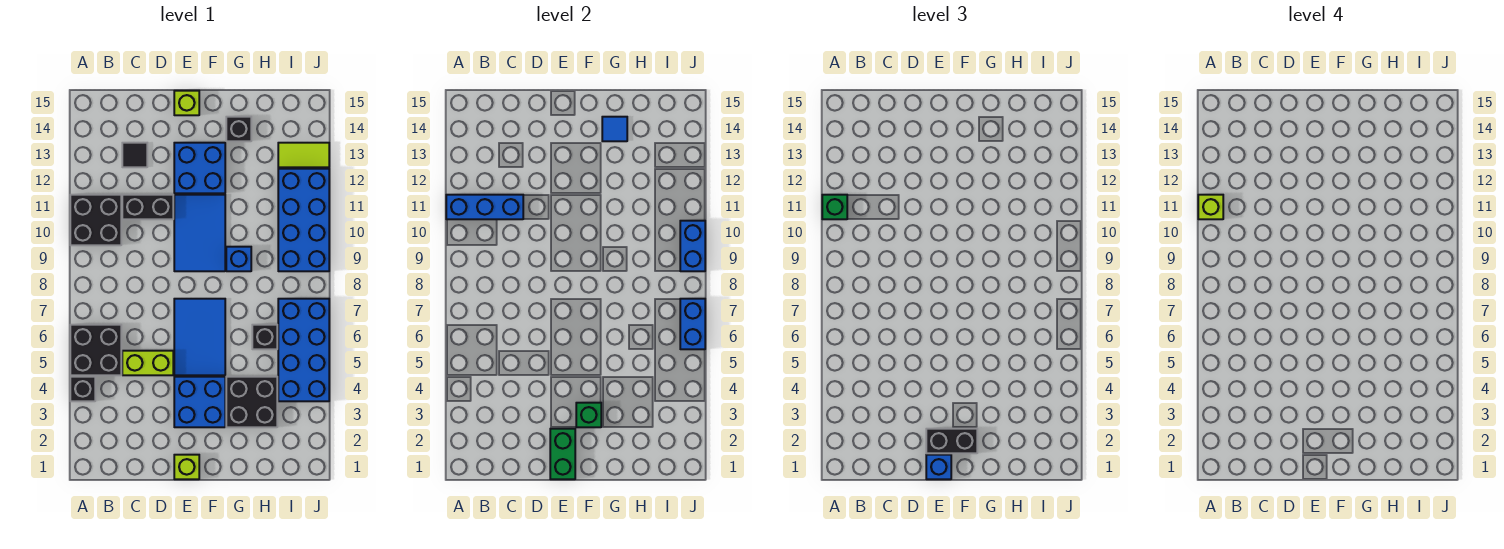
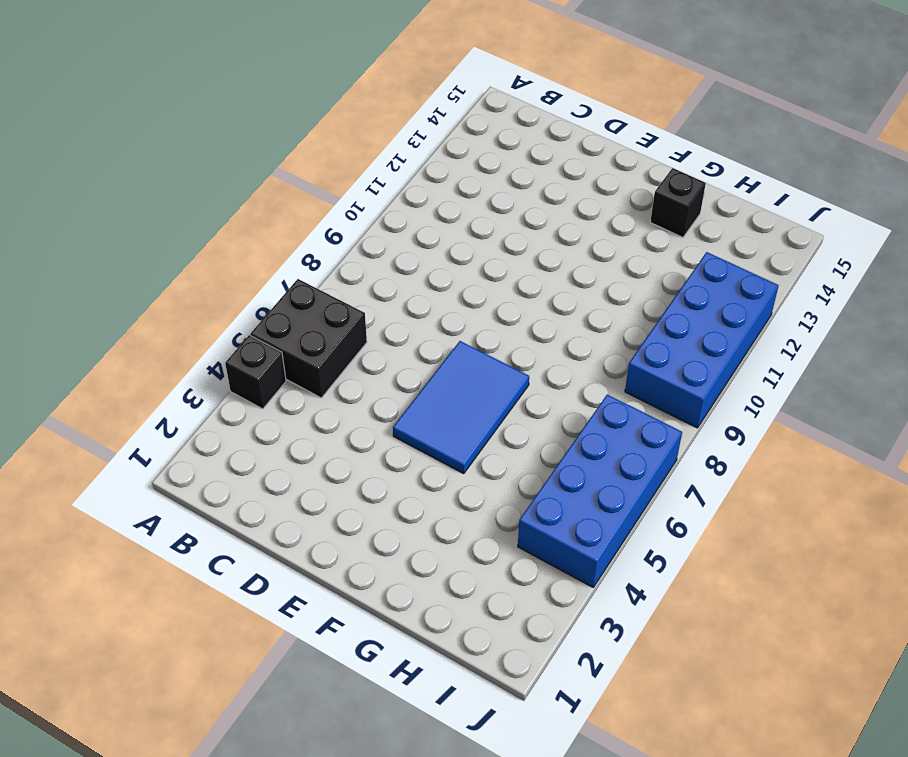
none -> black 2x2 brick [70,195,121,245]
none -> lime 1x2 brick [122,351,173,375]
none -> black 1x2 brick [122,195,173,219]

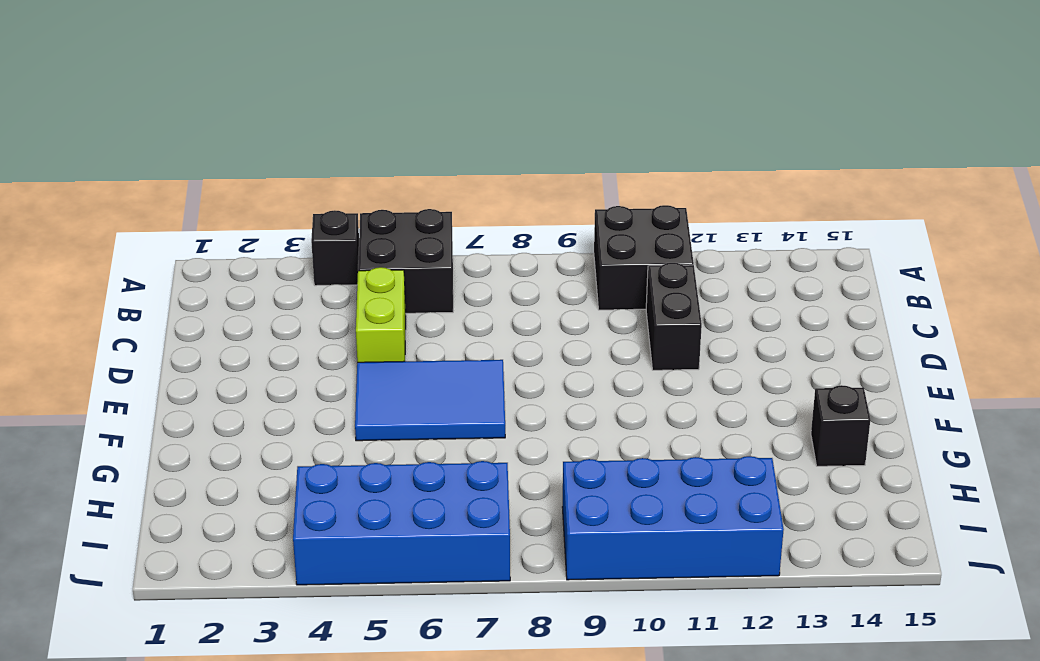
none -> black 1x1 tile [122,143,147,167]
none -> lime 1x1 brick [174,455,199,479]
none -> blue 2x2 brick [174,377,225,427]

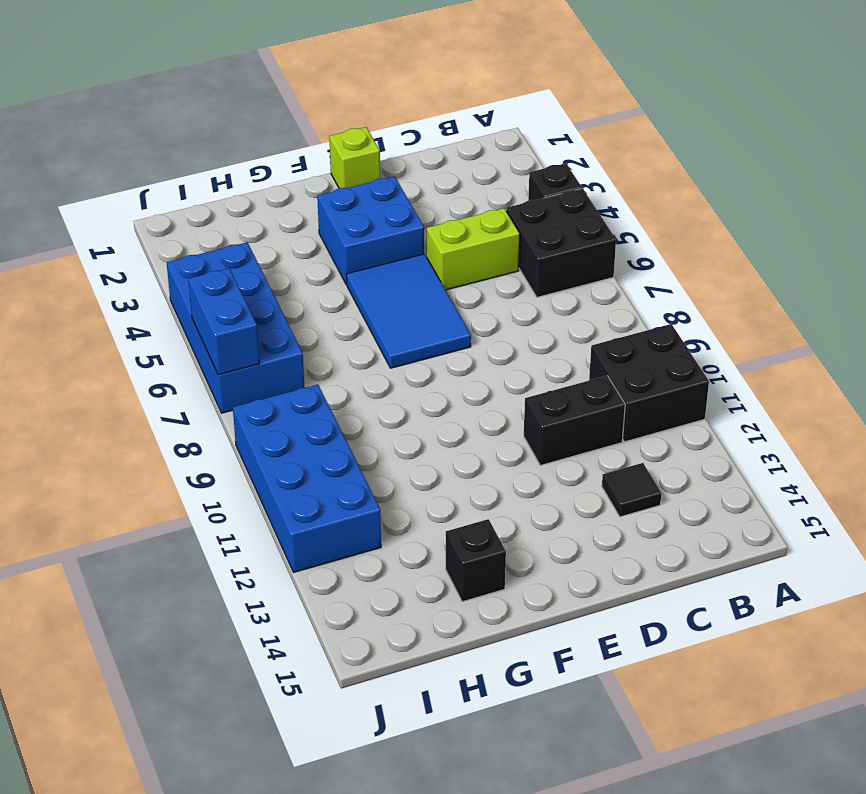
none -> blue 2x3 tile [174,195,225,271]
none -> blue 2x2 brick [174,143,225,193]
none -> lime 1x1 brick [174,91,199,115]

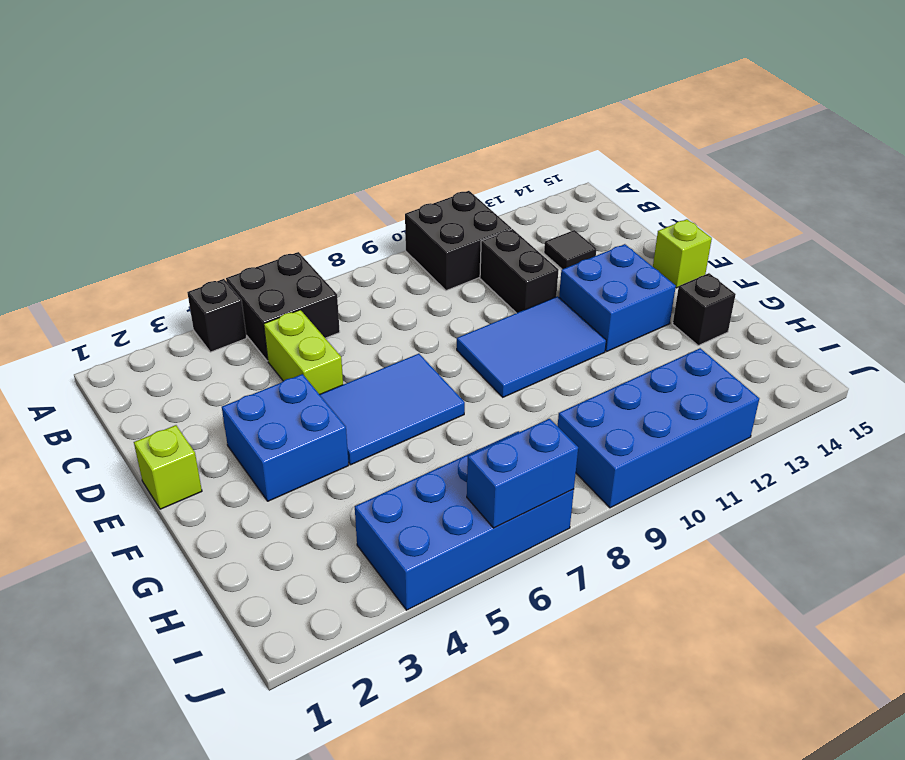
none -> black 2x2 brick [226,377,277,427]
none -> blue 1x1 brick [226,247,251,271]
none -> black 1x1 brick [252,325,277,349]

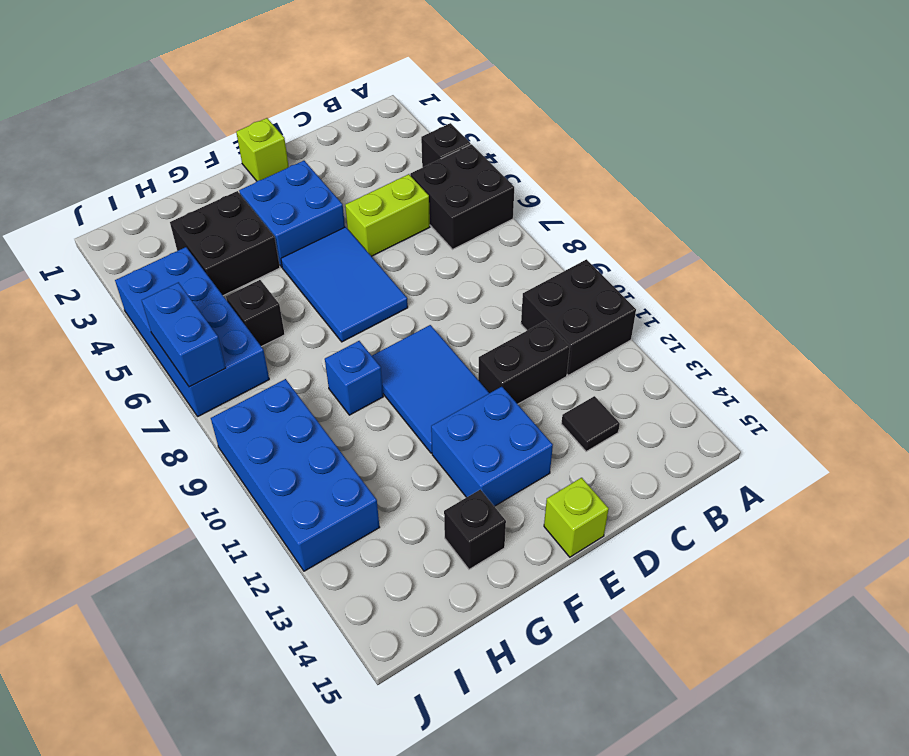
none -> lime 1x2 tile [278,143,329,167]
none -> blue 1x3 brick [446,195,523,219]
none -> green 1x2 brick [550,429,575,479]

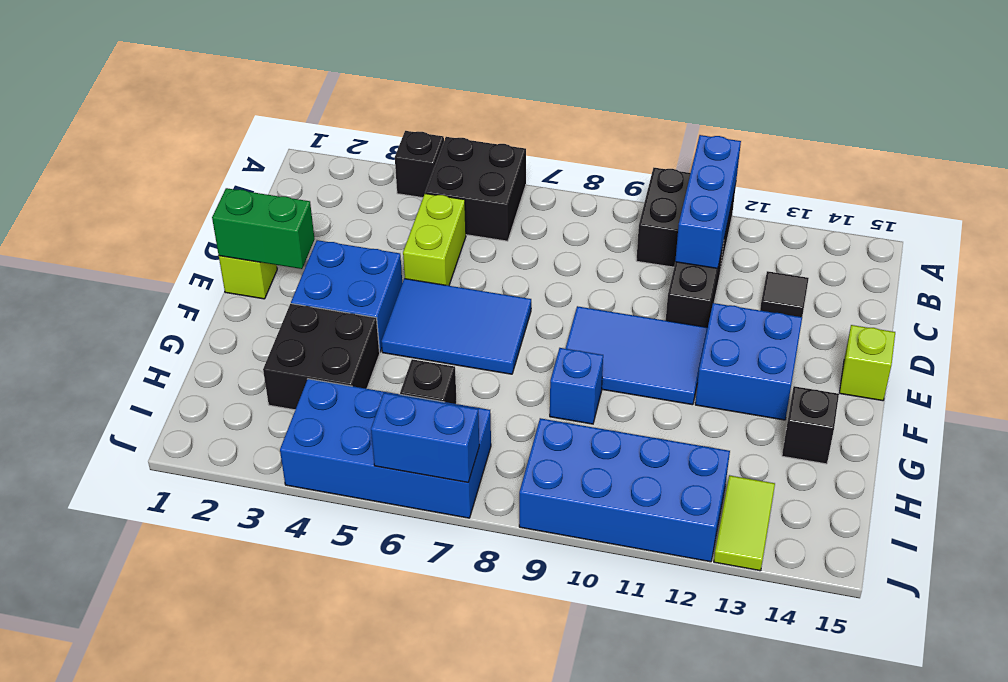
none -> green 1x1 brick [576,403,601,427]
none -> blue 1x1 tile [602,117,627,141]
none -> blue 1x2 brick [680,221,705,271]

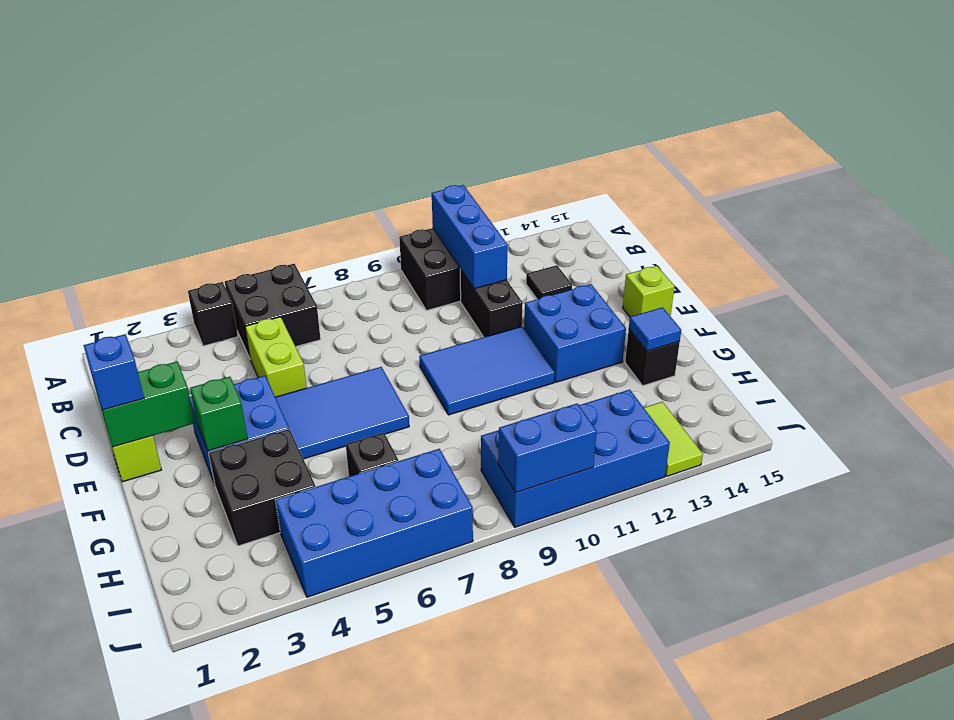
none -> blue 1x1 brick [226,247,251,271]
none -> blue 1x2 brick [680,299,705,349]
none -> green 1x1 brick [822,195,847,219]

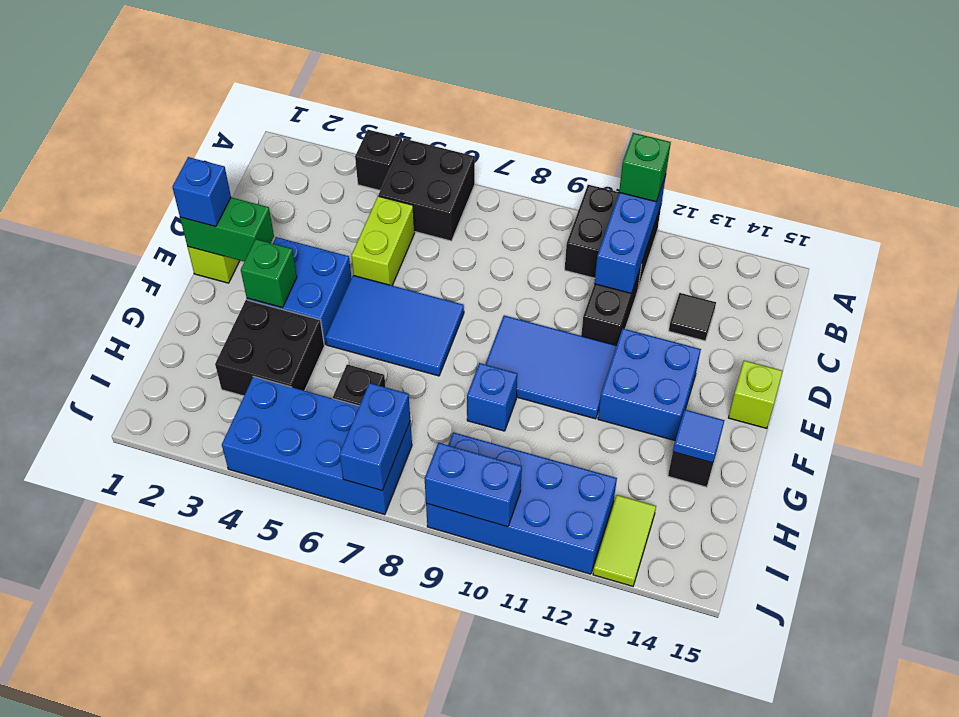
blue 1x2 brick [339,383,410,491] -> blue 1x2 brick turned to [680,299,705,349]
none -> black 1x2 brick [926,429,977,453]
none -> lime 1x1 brick [1198,195,1223,219]

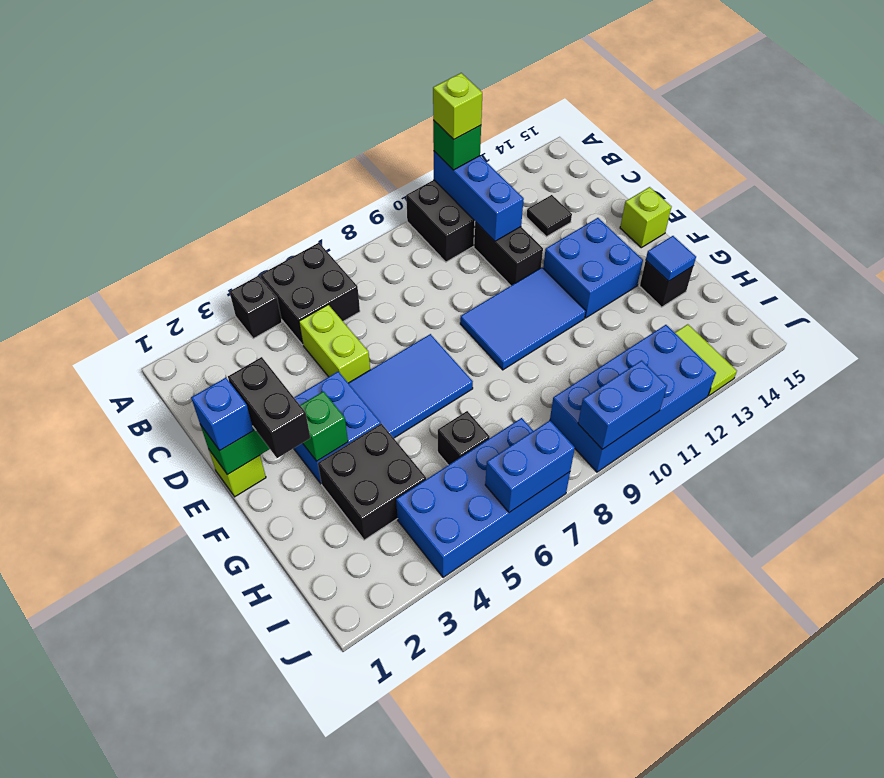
none -> blue 1x1 brick [226,247,251,271]

